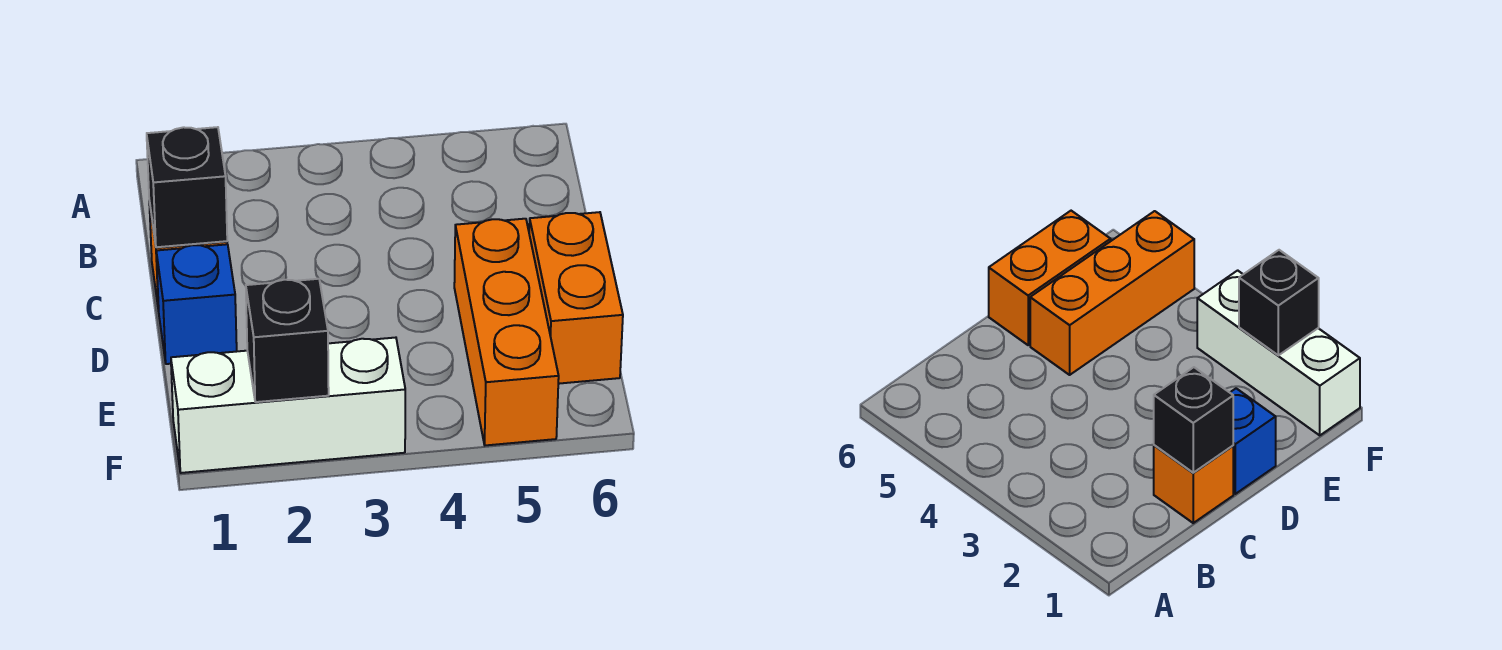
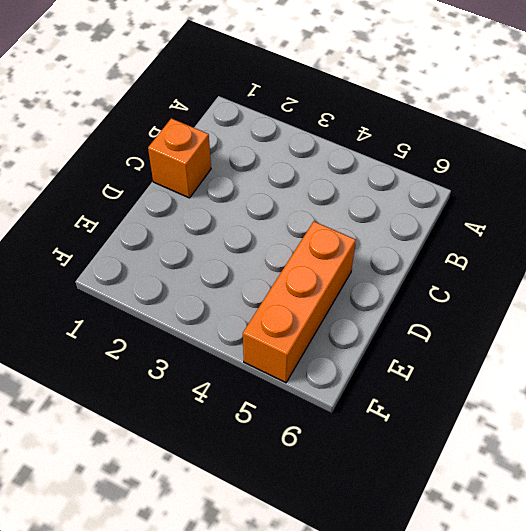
none -> blue 1x1 brick [156,244,237,364]
none -> orange 1x2 brick [529,212,623,384]

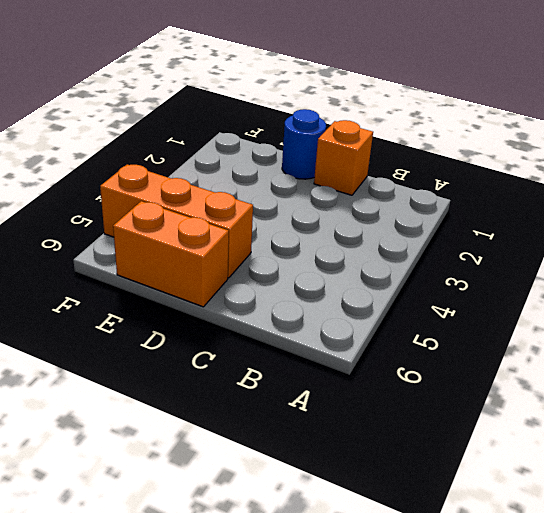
blue 1x1 round brick [282,109,326,179] -> blue 1x1 brick [156,244,237,364]
none -> white 1x3 brick [171,338,405,473]
none -> black 1x1 brick [147,127,227,247]

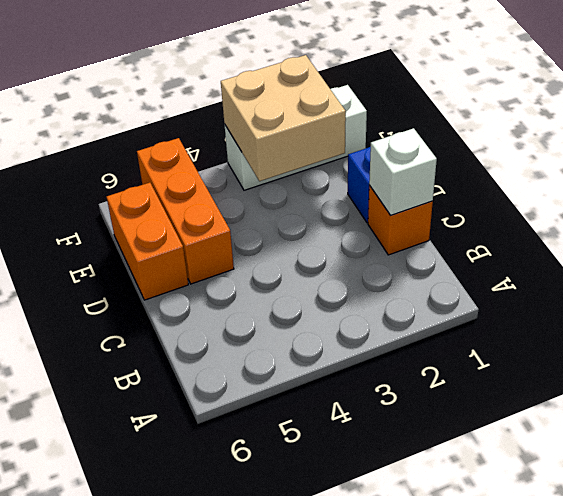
white 1x1 brick [369,128,437,215] -> black 1x1 brick [147,127,227,247]
tan 2x2 brick [221,55,346,181] -> black 1x1 brick [246,279,329,402]

